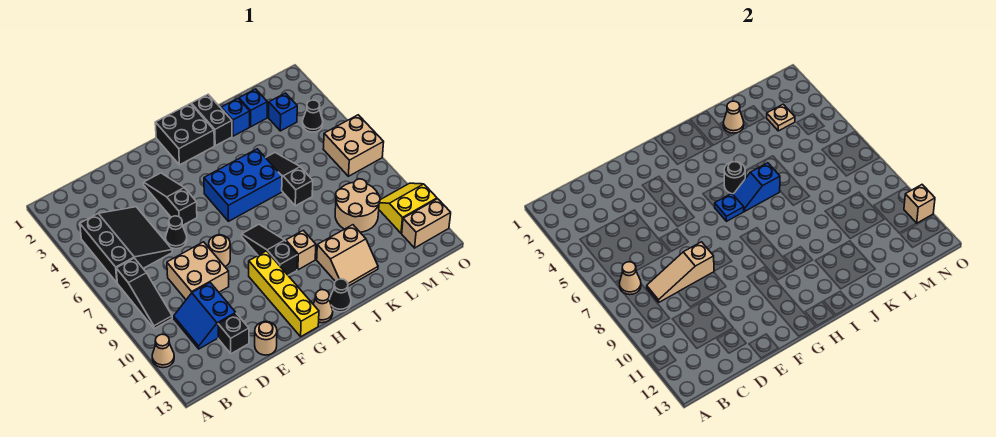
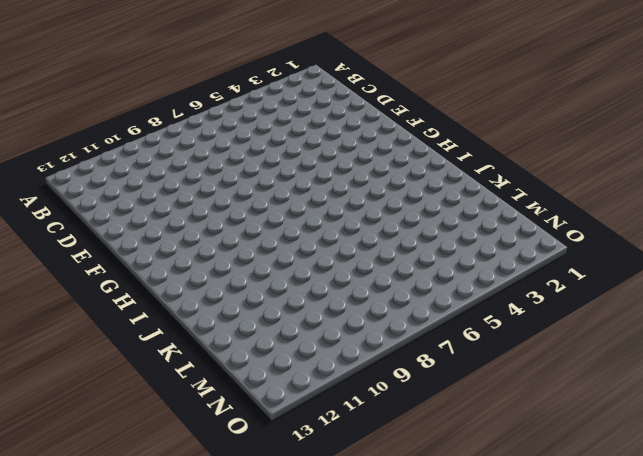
none -> tan 1x1 cone [152,334,174,368]
none -> black 3x3 slope [80,207,172,282]
none -> black 1x3 slope [116,258,172,329]
none -> blue 2x2 slope [174,283,236,349]

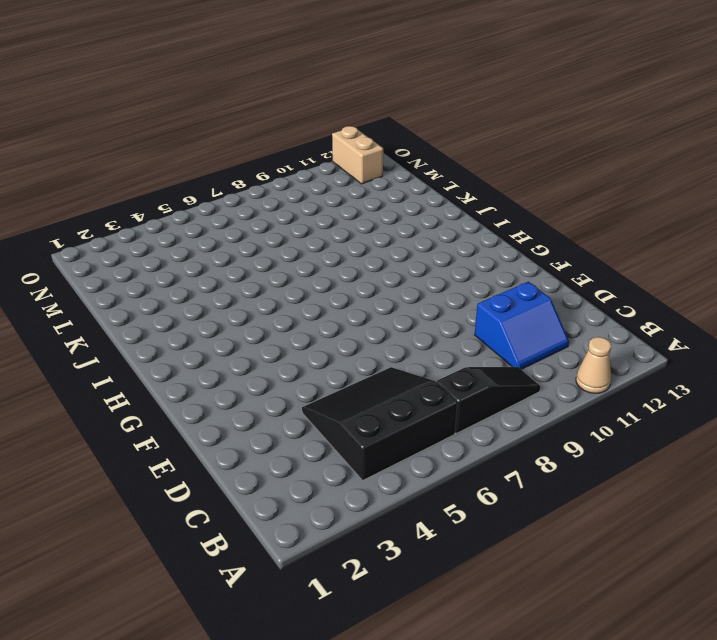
none -> tan 2x2 brick [167,242,229,299]
none -> black 1x1 brick [218,313,249,354]
none -> black 1x1 cone [166,216,187,249]
none -> tan 1x1 round brick [255,322,277,355]

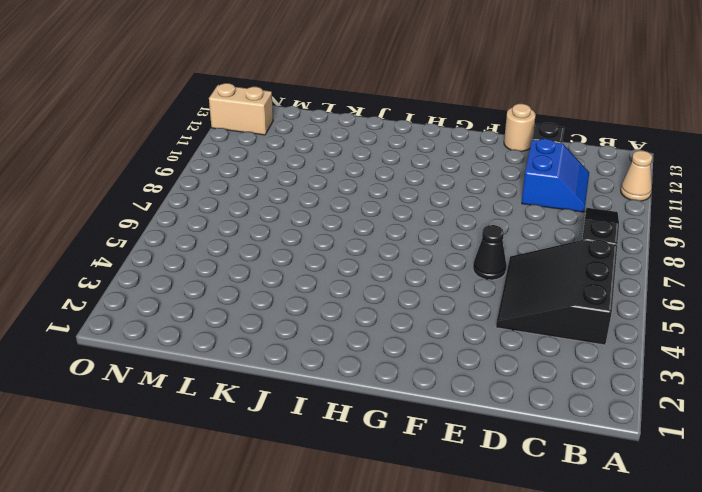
none -> tan 2x2 brick [167,242,229,299]
none -> black 1x3 slope [144,173,197,225]
none -> tan 1x1 round brick [209,235,230,266]
none -> yellow 1x4 brick [249,251,319,337]

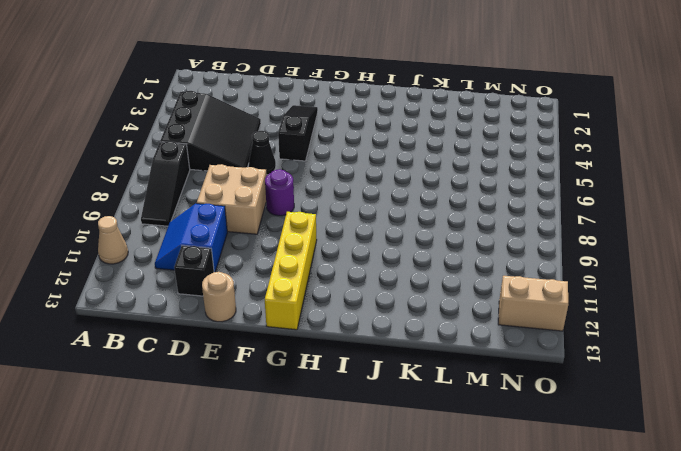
purple 1x1 round brick [265,169,294,216] -> tan 1x1 round brick [209,235,230,266]
none -> black 2x2 brick [155,104,214,165]
none -> blue 2x3 brick [204,149,282,221]
none -> black 1x3 slope [242,225,297,275]
none -> tan 1x1 cone [313,290,333,323]

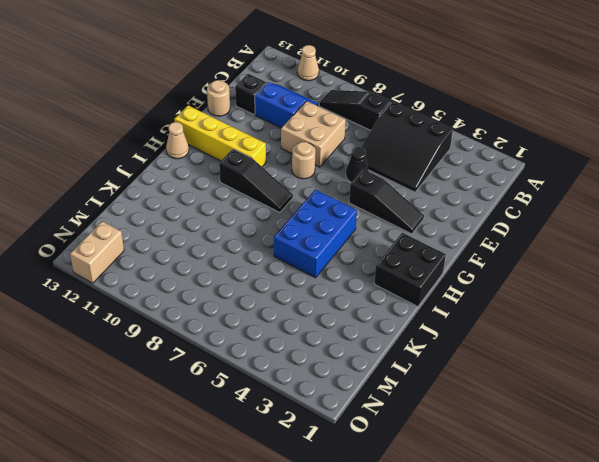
none -> tan 1x1 brick [286,230,316,270]
none -> black 1x1 cone [329,279,351,312]
none -> black 1x2 brick [191,94,232,146]
none -> tan 2x2 slope [317,225,378,286]

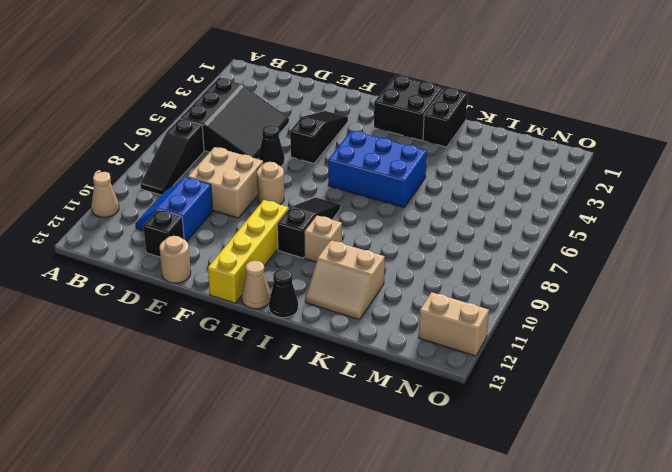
none -> blue 1x1 brick [221,99,250,136]
none -> black 1x3 slope [266,153,313,206]
none -> blue 1x1 brick [239,89,267,127]
none -> tan 2x2 round brick [335,179,380,232]

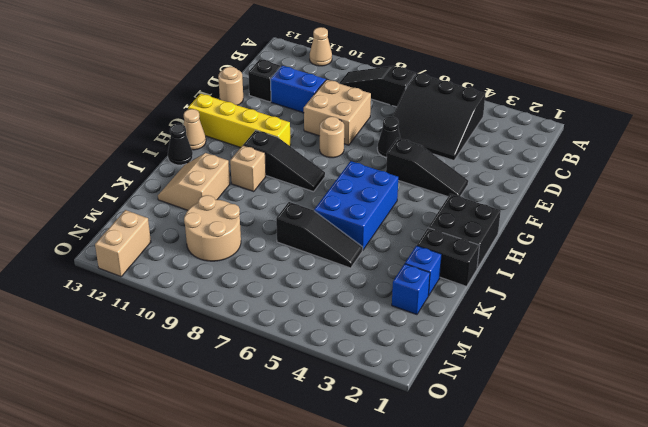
none -> blue 1x1 brick [269,93,297,131]
none -> black 1x1 cone [302,100,323,132]
none -> tan 2x2 brick [323,115,384,176]
none -> yellow 2x2 slope [379,183,437,233]

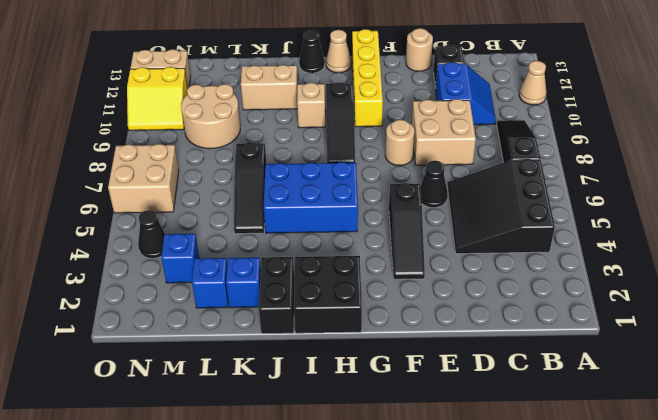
none -> tan 1x1 cone [619,262,641,295]
none -> tan 1x3 slope [647,242,714,302]
none -> blue 1x1 plate [715,193,744,221]
none -> black 1x1 round brick [724,162,745,194]

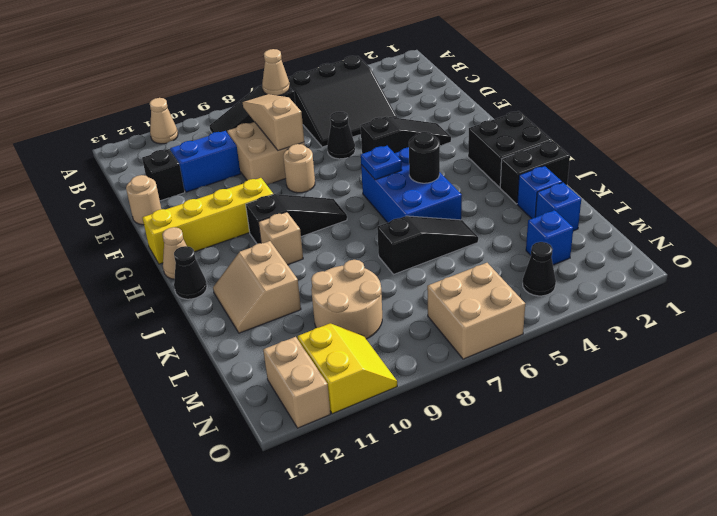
none -> blue 1x2 slope [733,163,780,211]
none -> tan 1x1 cone [723,101,744,133]
none -> tan 1x1 plate [767,104,795,131]
none -> tan 1x1 brick [904,185,935,223]

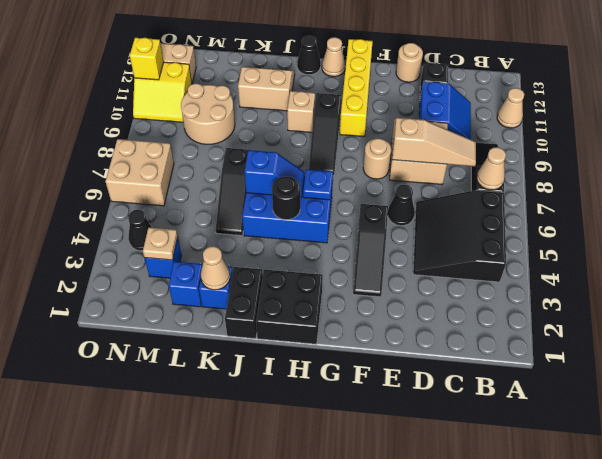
yellow 1x1 brick [130,38,164,80] -> tan 1x1 brick [904,185,935,223]

